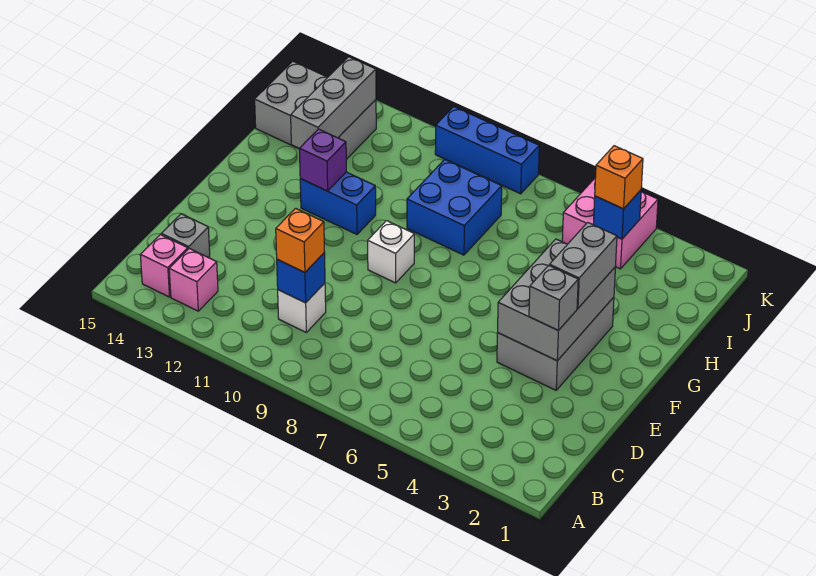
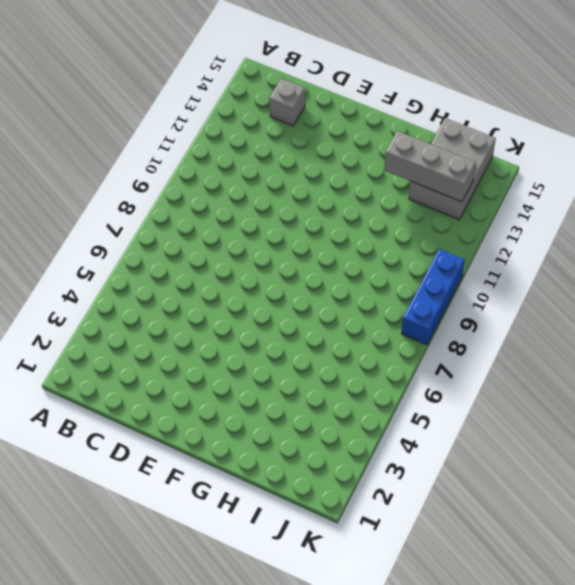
none -> pink 1x1 brick [169,248,218,311]
none -> pink 1x1 brick [140,235,188,297]
none -> white 1x1 brick [278,283,326,332]

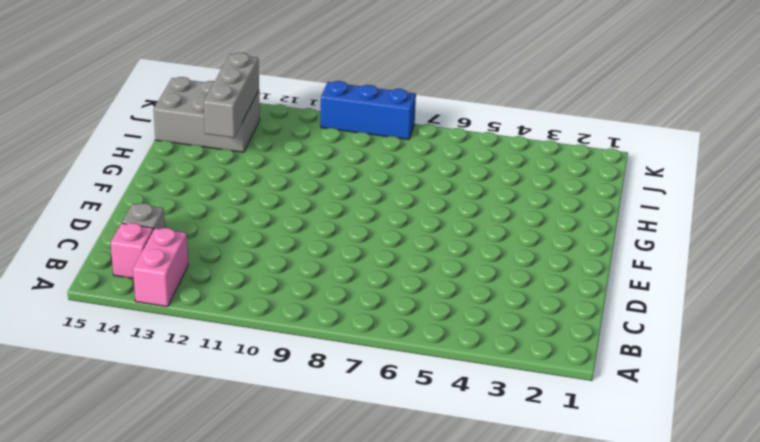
pink 1x2 brick [133,228,188,307] -> pink 1x1 brick [169,248,218,311]
none -> white 1x1 brick [278,283,326,332]
none -> grey 2x3 brick [497,297,614,390]
none -> white 1x1 brick [368,221,414,283]

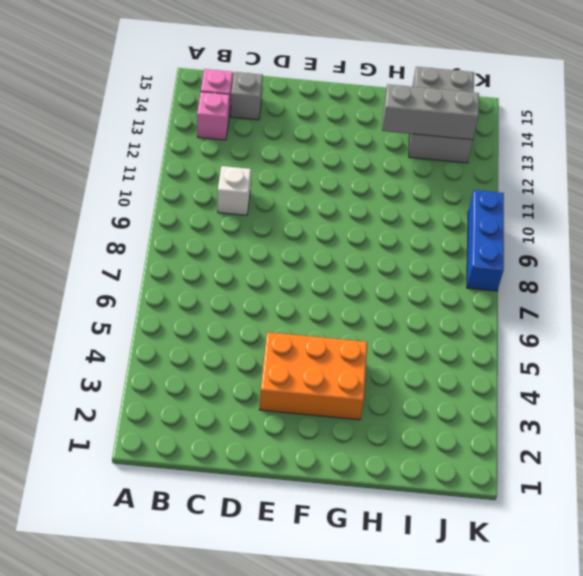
orange 2x3 brick [259,332,367,420] -> grey 2x3 brick [497,297,614,390]
none -> white 1x1 brick [368,221,414,283]
none -> blue 1x2 brick [300,172,376,234]
none -> blue 2x2 brick [407,159,502,255]

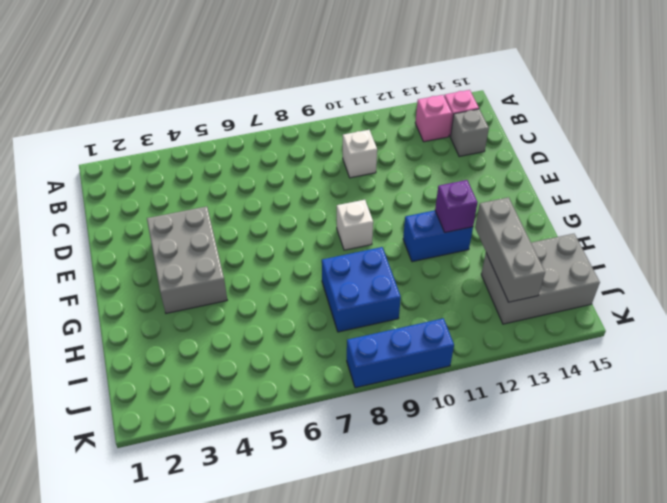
none -> pink 2x2 brick [562,178,658,269]
none -> blue 1x1 brick [277,253,325,303]
none -> grey 2x3 brick [498,239,615,361]

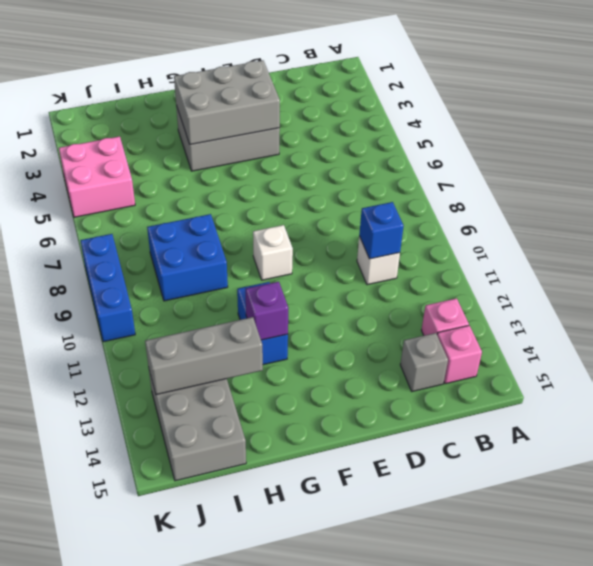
none -> blue 1x1 brick [593,190,641,239]
none -> orange 1x1 brick [276,208,324,272]
none -> grey 1x1 brick [529,265,578,330]

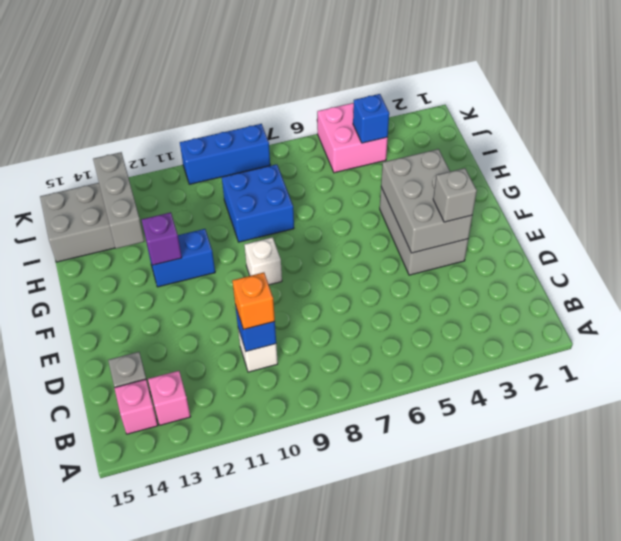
none -> grey 1x2 brick [550,222,617,308]
none -> orange 1x1 brick [595,146,643,209]

